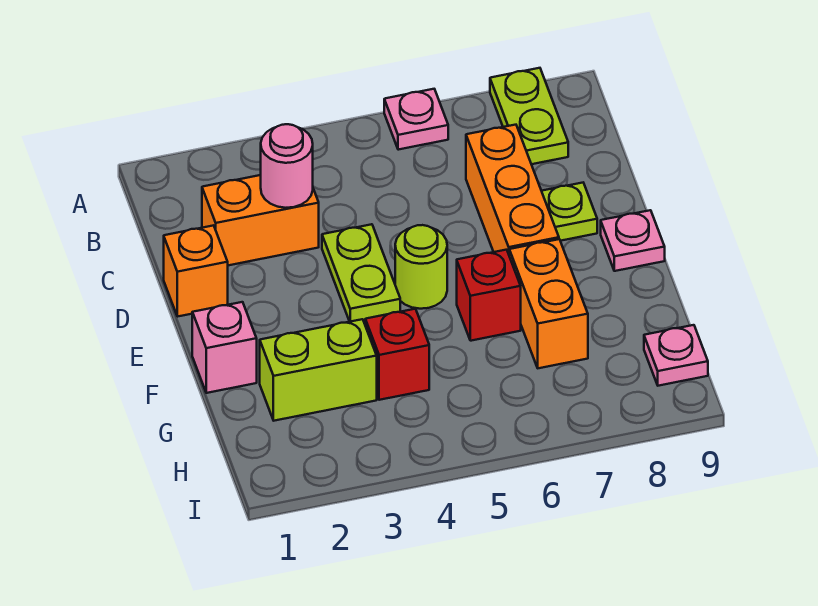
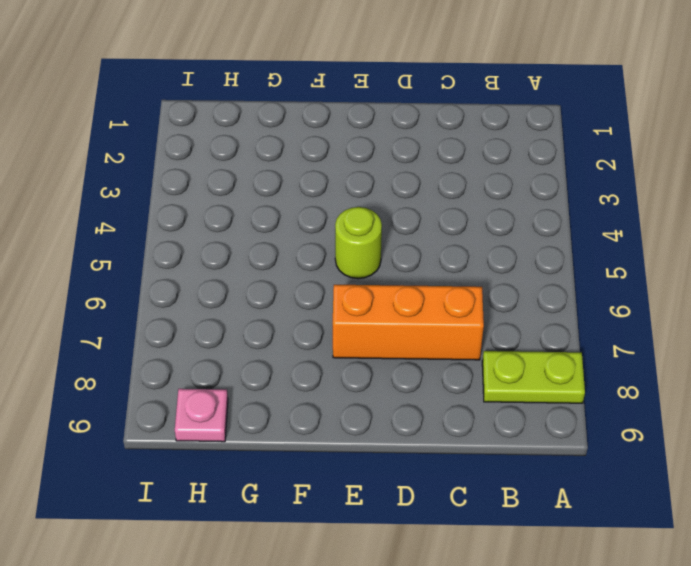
none -> pink 1x1 plate [384,89,448,150]
none -> orange 1x2 brick [202,175,319,265]
none -> orange 1x1 brick [164,225,228,317]

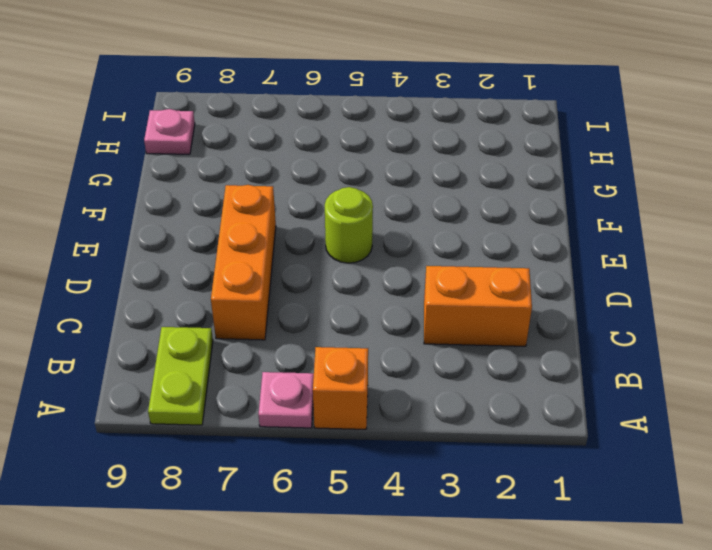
orange 1x1 brick [313,347,368,429] -> orange 1x1 brick moved to [164,225,228,317]
none -> lime 1x2 plate [322,224,400,322]
none -> lime 1x1 plate [542,183,597,241]
none -> pink 1x1 plate [601,210,665,271]

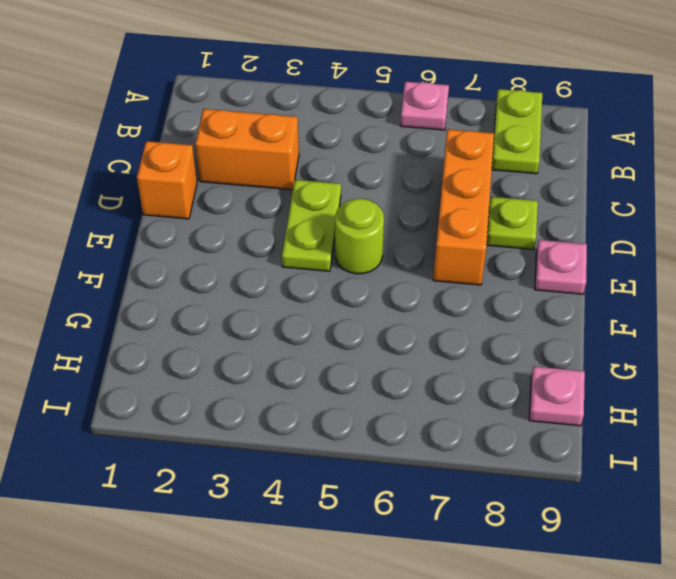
none -> pink 1x1 brick [192,302,257,393]
none -> red 1x1 brick [457,250,521,341]
none -> orange 1x2 brick [509,239,588,368]

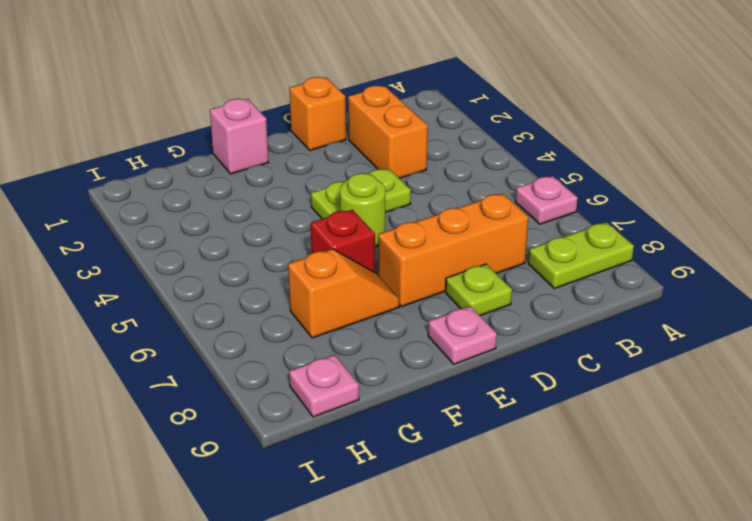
orange 1x2 slope [288,249,399,338] -> orange 1x2 brick [509,239,588,368]
none -> lime 1x2 brick [260,319,377,421]
none -> red 1x1 brick [365,309,429,400]
none -> pink 1x1 round brick [261,124,313,208]

